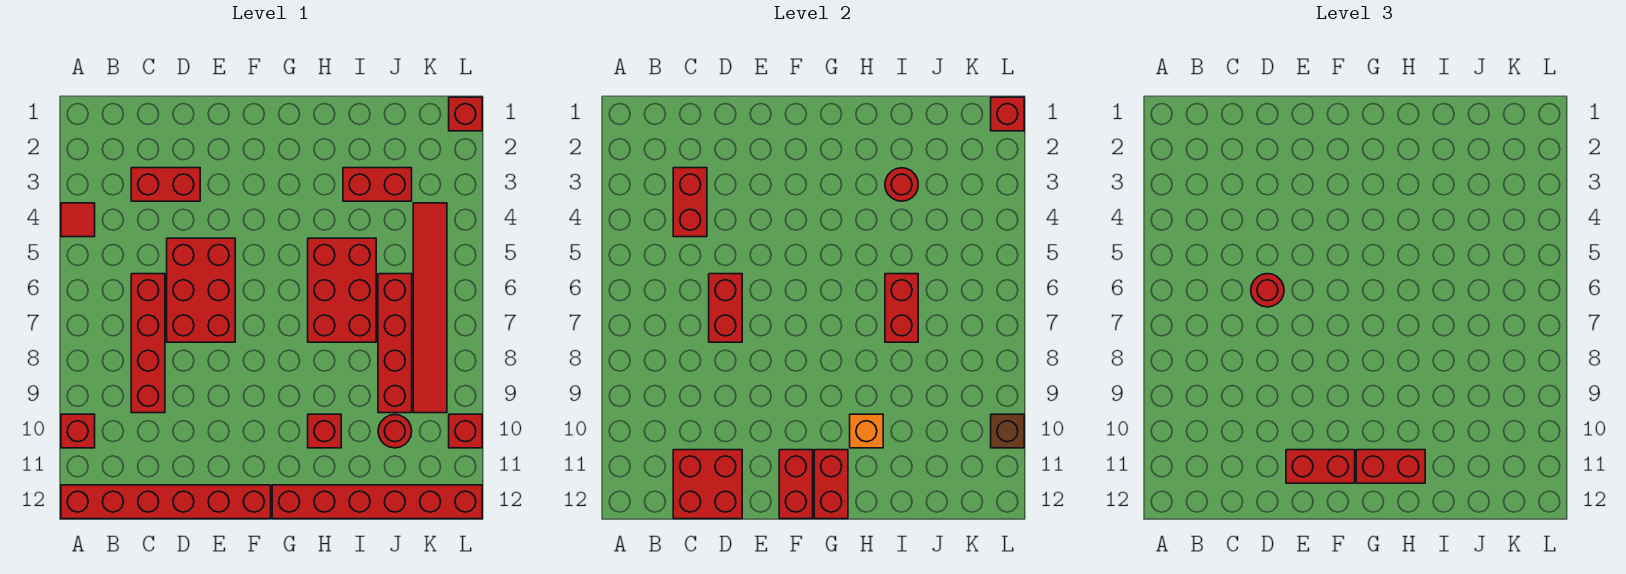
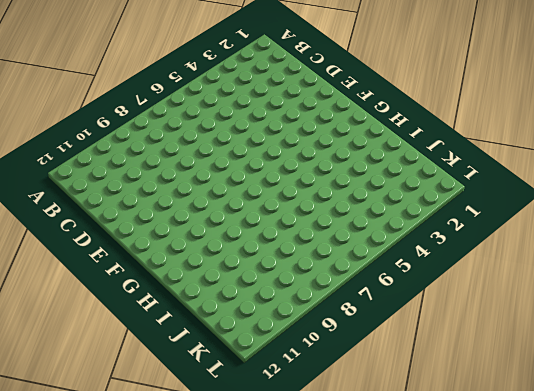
none -> red 1x1 tile [61,203,95,237]
none -> red 1x1 brick [61,414,95,448]
none -> red 1x6 brick [61,485,271,519]

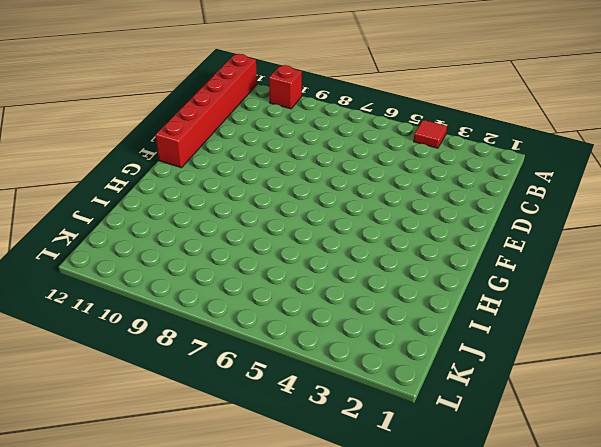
none -> red 1x2 brick [131,168,200,201]
none -> red 1x4 brick [131,274,165,413]
none -> red 2x3 brick [167,238,235,342]

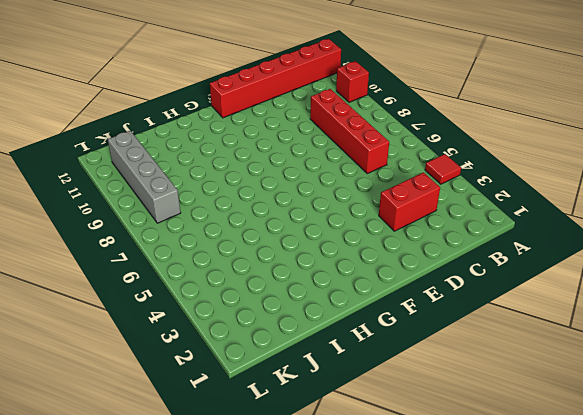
grey 1x4 brick [108,131,181,223] -> red 1x6 tile [413,203,447,413]
none -> red 2x3 brick [167,238,235,342]
none -> red 1x6 brick [272,485,482,519]
none -> red 2x3 brick [308,238,376,342]

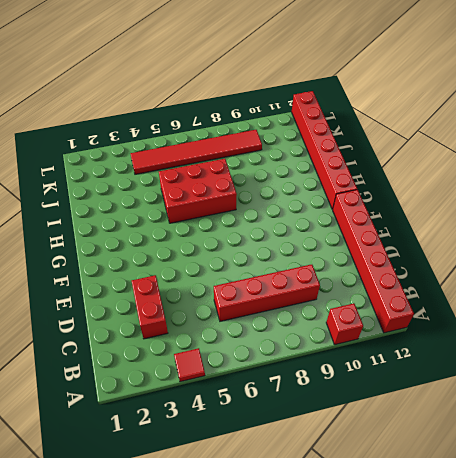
none -> red 2x3 brick [167,238,235,342]
none -> red 1x1 brick [308,414,341,448]
none -> red 1x2 brick [343,168,412,201]

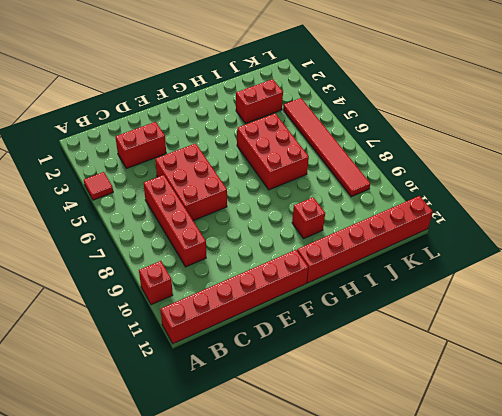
none -> red 1x4 brick [378,274,412,413]
none -> red 1x1 round brick [378,415,412,448]
none -> red 1x1 brick [449,97,482,131]

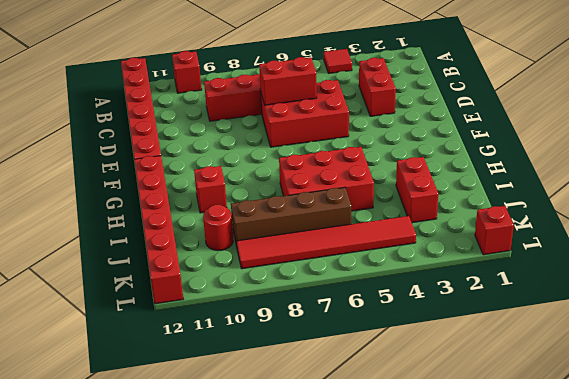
brown 1x4 brick [231,187,351,246] -> red 1x4 brick [378,274,412,413]
none -> red 1x1 brick [449,414,482,448]
none -> red 1x2 brick [673,168,707,237]
none -> red 2x2 brick [673,450,742,519]

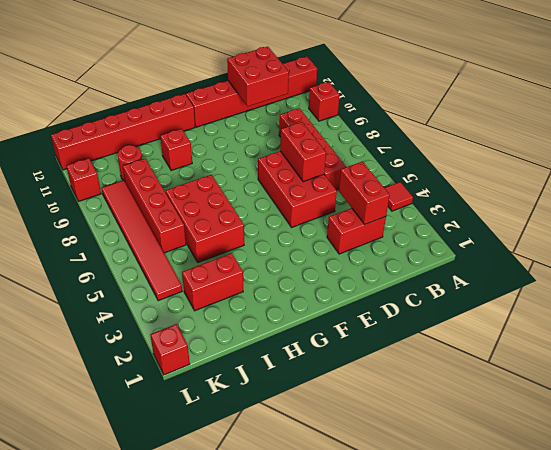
none -> red 1x2 brick [779,450,813,519]
none -> red 1x2 brick [814,450,848,519]
none -> orange 1x1 brick [850,414,883,448]

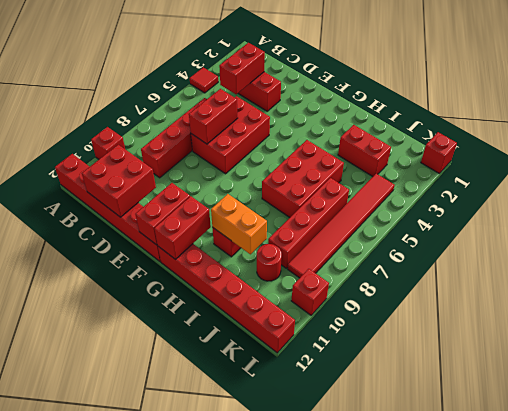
orange 1x2 brick [211,194,267,254] -> orange 1x1 brick [850,414,883,448]
none -> red 1x1 round brick [885,168,918,201]
none -> red 1x2 brick [885,274,918,342]
none -> red 1x1 brick [991,97,1024,131]

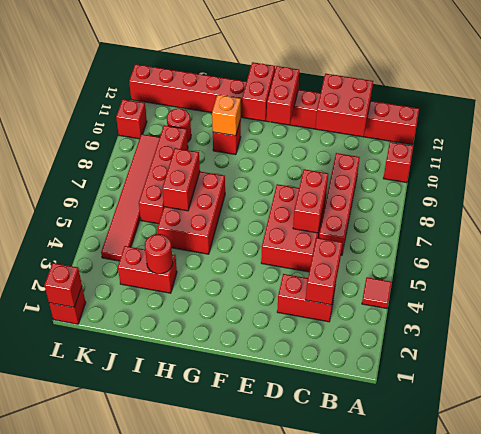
none -> brown 1x1 brick [991,414,1024,448]
none -> red 1x1 round brick [1251,274,1284,307]
none -> red 1x2 brick [1286,450,1355,483]

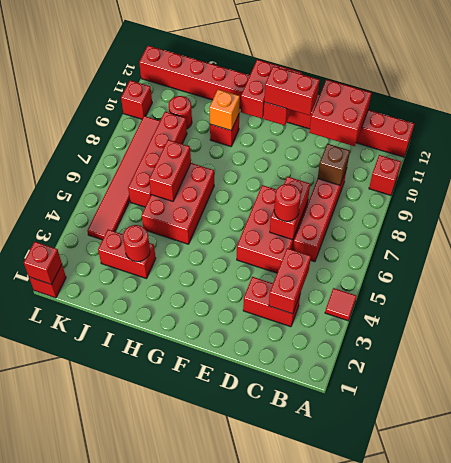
brown 1x1 brick [318,144,350,185] -> brown 1x1 brick moved to [991,414,1024,448]
none -> red 1x2 brick [1356,450,1425,483]

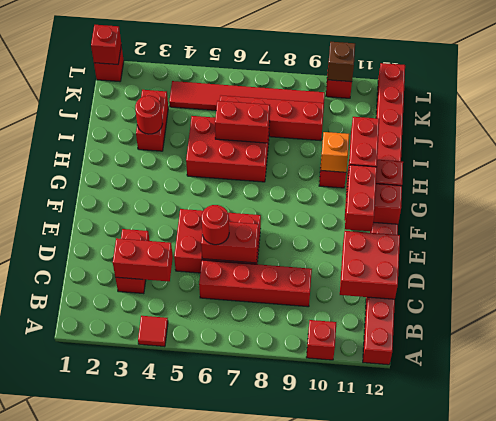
none -> red 1x1 round brick [378,415,412,448]

